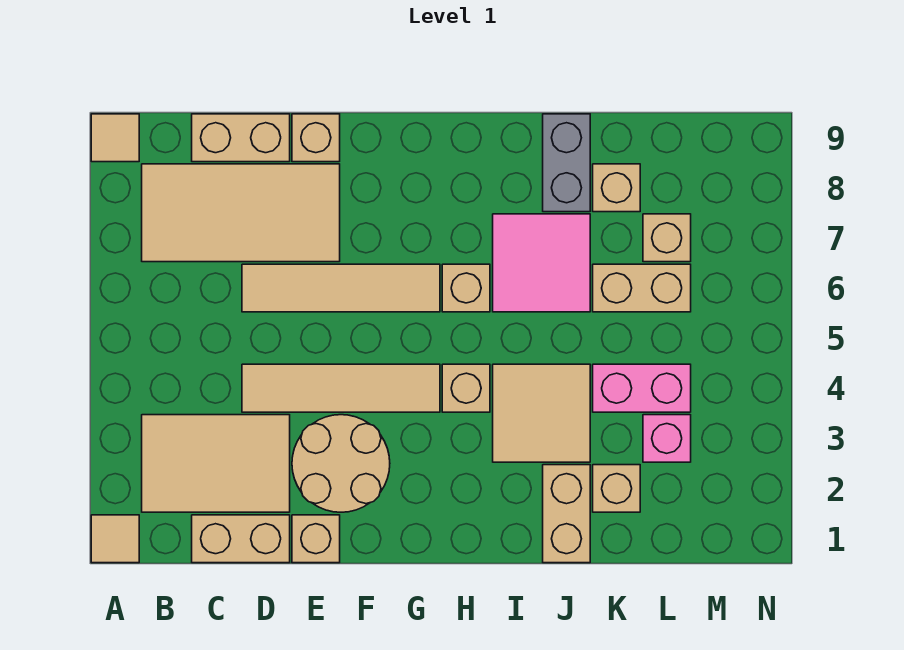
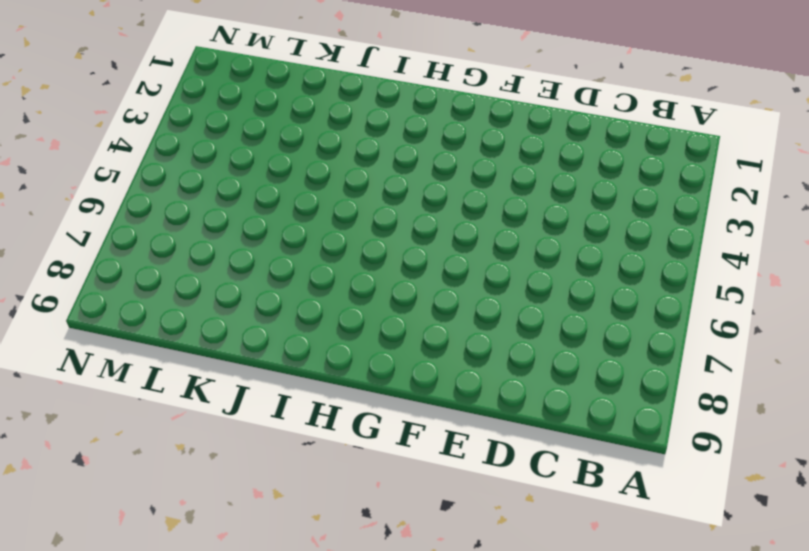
none -> tan 1x1 tile [91,515,139,563]
none -> tan 1x1 tile [91,114,139,162]
none -> tan 2x3 tile [142,415,290,512]

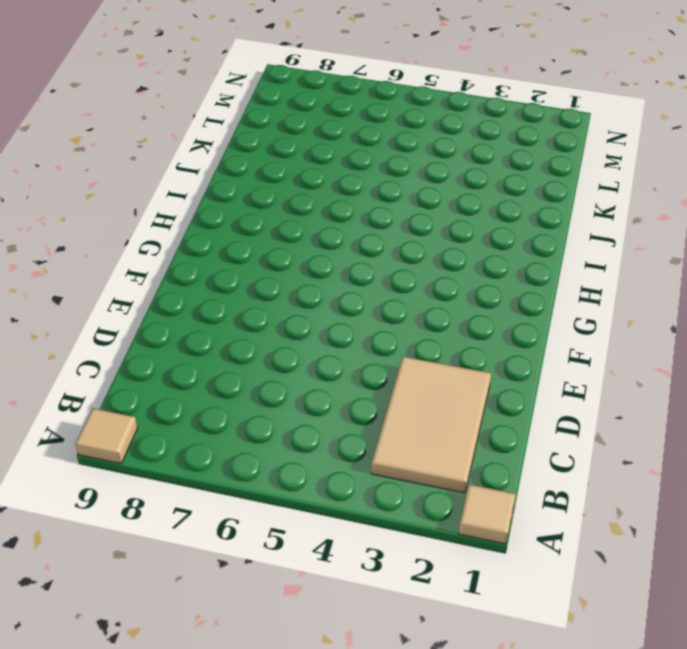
none -> tan 2x4 tile [142,164,340,262]
none -> tan 1x2 brick [192,515,290,563]
none -> tan 1x2 brick [192,114,290,162]

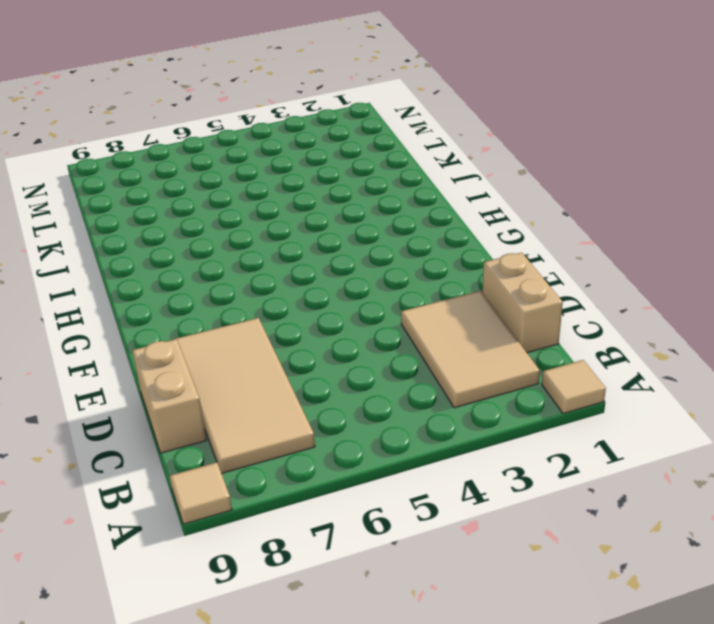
none -> tan 1x4 tile [242,364,440,412]
none -> tan 1x4 tile [242,264,440,312]
none -> tan 1x1 brick [292,515,340,563]

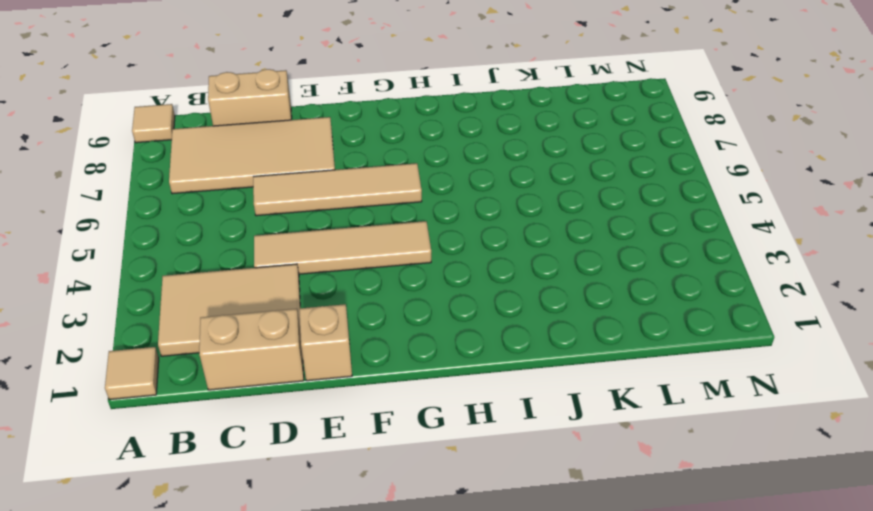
none -> tan 2x2 round brick [292,415,390,512]
none -> tan 1x1 brick [292,114,340,162]
none -> tan 1x1 brick [442,364,490,412]

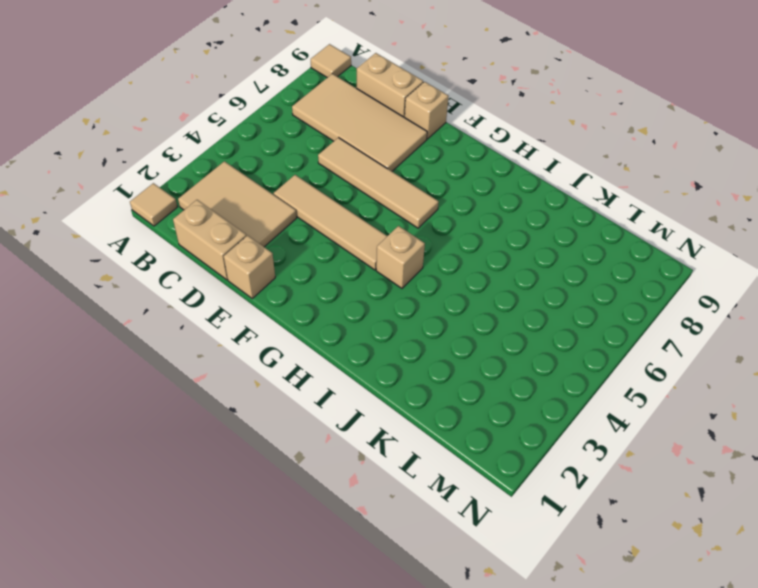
none -> tan 2x2 round brick [292,415,390,512]
none -> tan 1x1 brick [442,264,490,312]
none -> tan 2x2 tile [493,364,590,462]

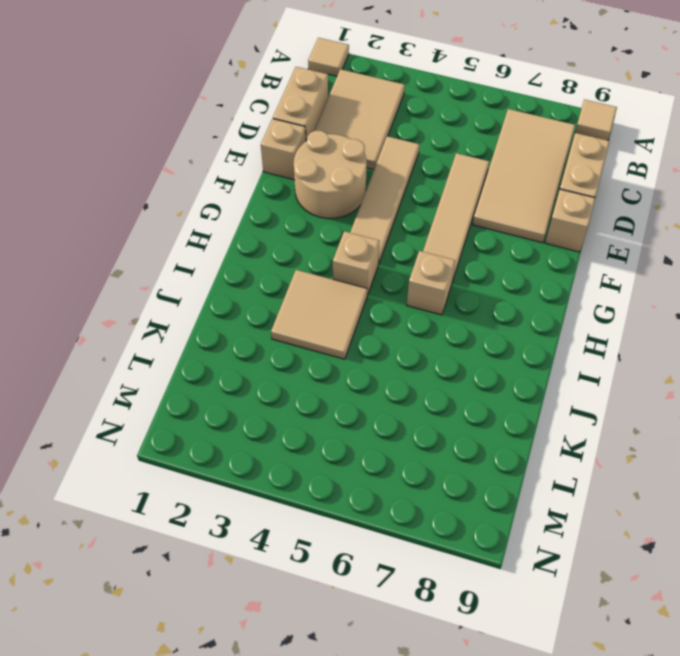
none -> pink 2x2 tile [493,214,590,312]
none -> tan 1x2 brick [543,465,590,563]
none -> grey 1x2 brick [543,114,590,212]

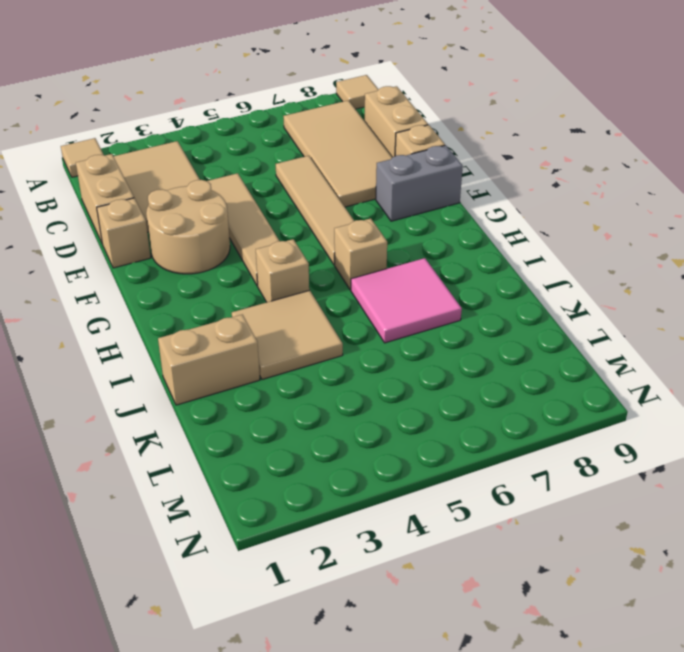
grey 1x2 brick [376,145,463,221] -> grey 1x2 brick moved to [543,114,590,212]
none -> tan 1x1 brick [593,465,640,512]
none -> pink 1x2 brick [593,364,691,412]
none -> tan 1x2 brick [593,264,691,312]

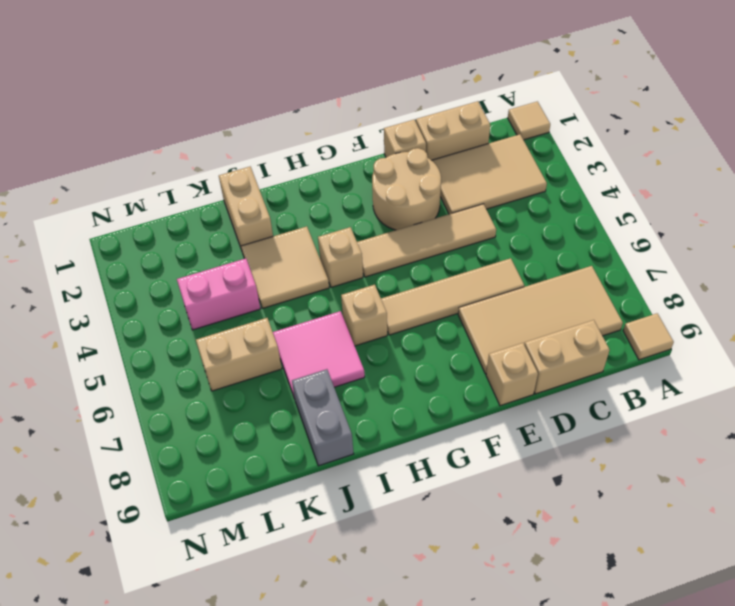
none -> tan 1x1 brick [593,465,640,512]
none -> tan 1x1 brick [593,164,640,212]
none -> pink 1x1 brick [643,415,691,462]

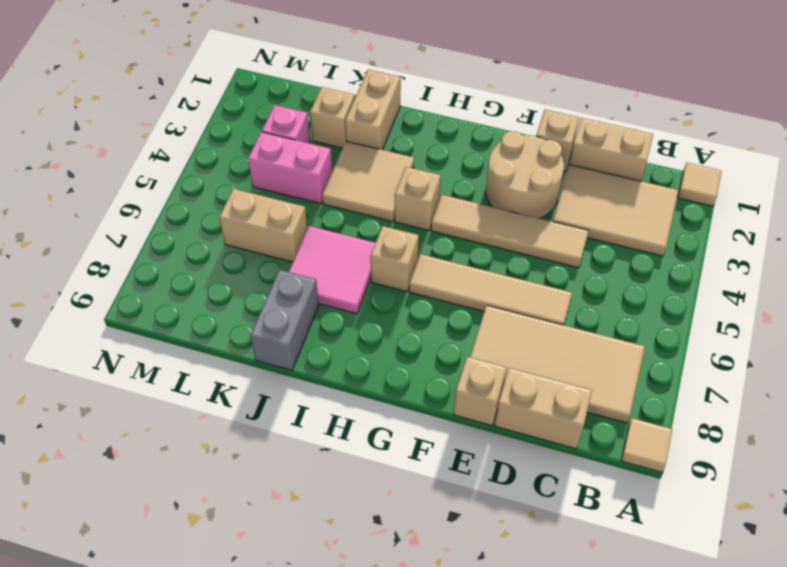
none -> tan 1x1 brick [593,164,640,212]
none -> tan 1x1 brick [643,214,691,262]

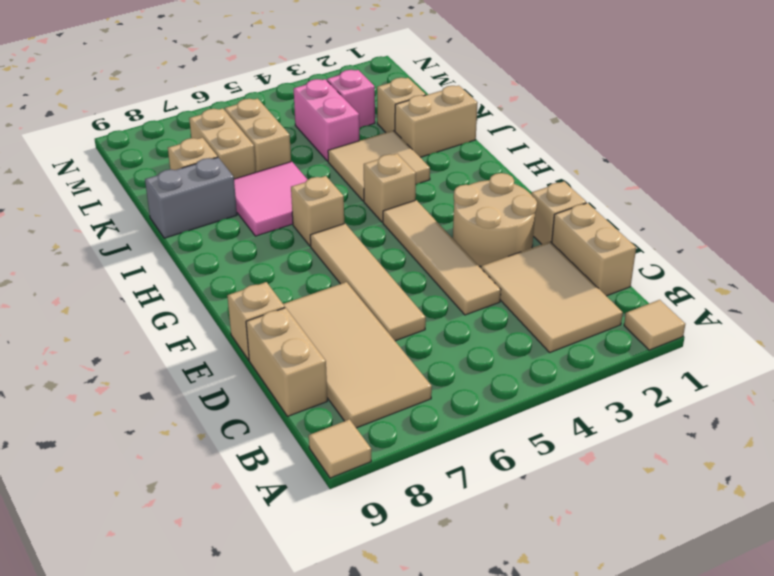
tan 1x2 brick [189,108,256,179] -> tan 1x1 brick [643,214,691,262]

